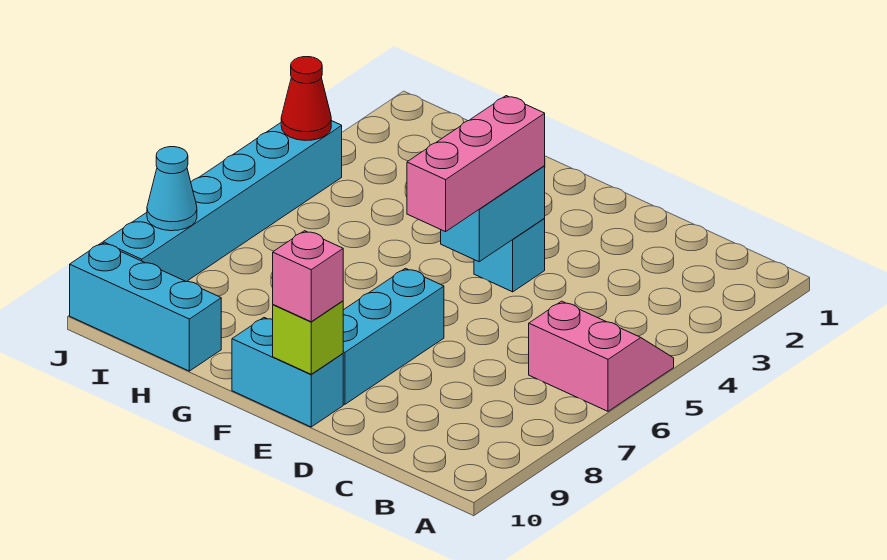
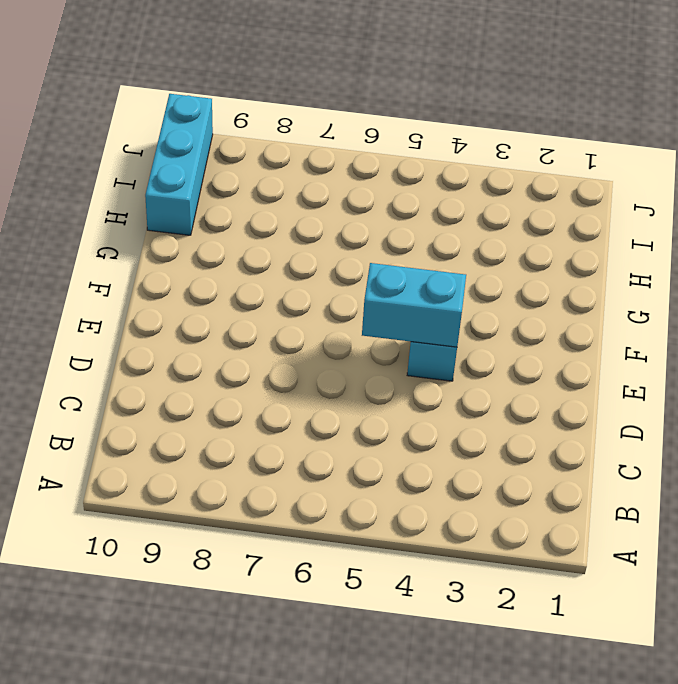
none -> pink 2x2 slope [529,301,674,411]
none -> cyan 1x3 brick [343,268,444,404]
none -> cyan 1x2 brick [232,318,343,427]

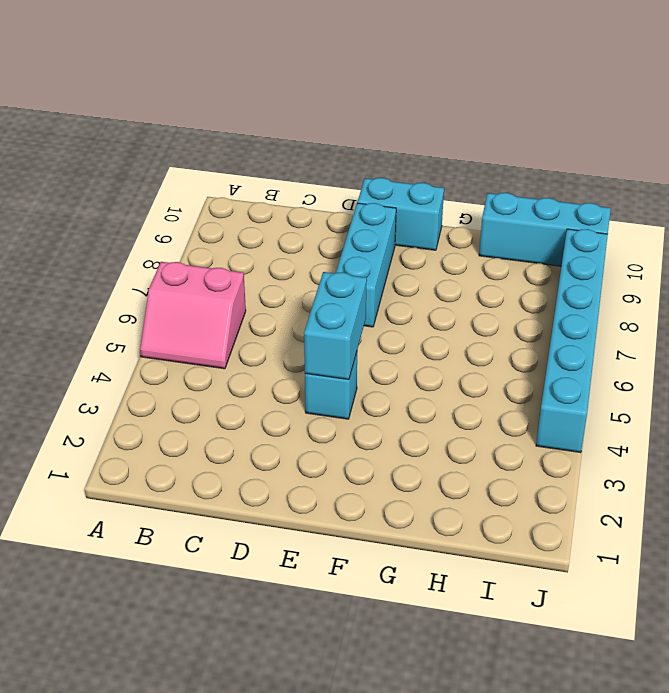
none -> lime 1x1 brick [273,301,343,374]
none -> red 1x1 cone [281,57,331,140]
none -> cyan 1x1 cone [147,147,197,231]

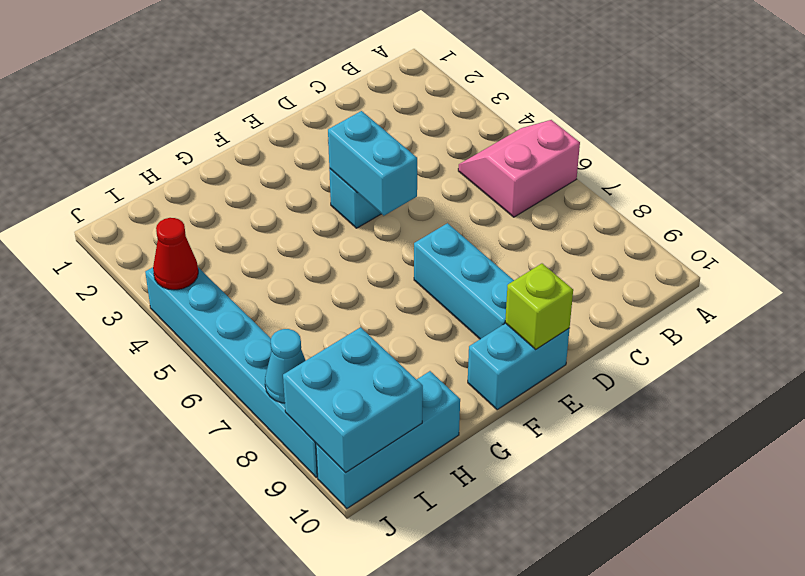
cyan 2x2 brick [283,327,423,473] -> none
none -> pink 1x3 brick [407,96,545,232]
none -> pink 1x1 brick [273,231,343,322]

